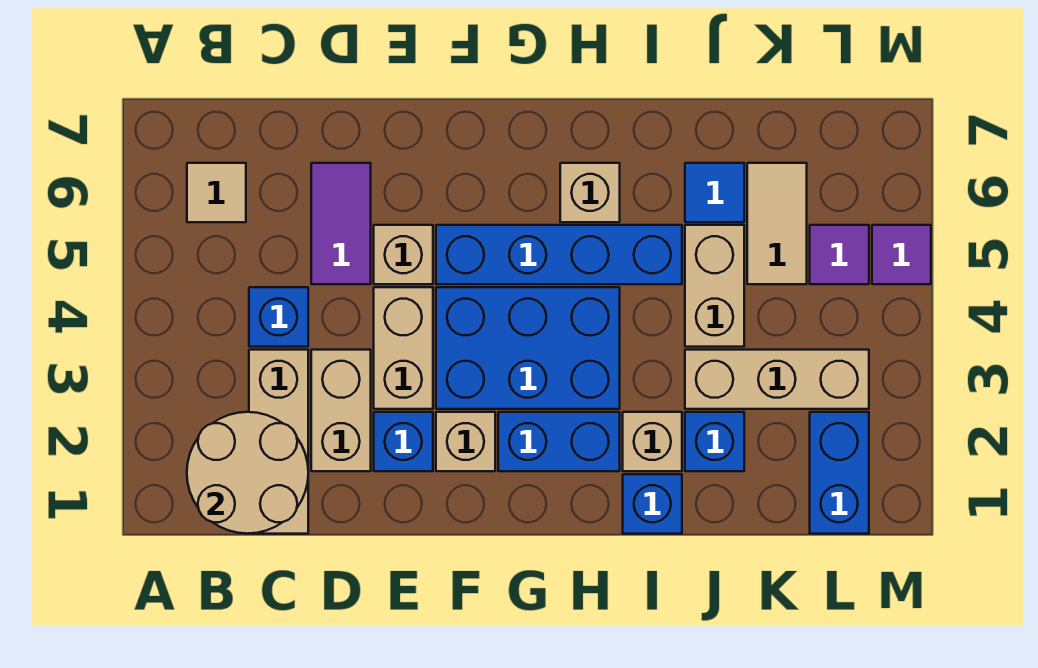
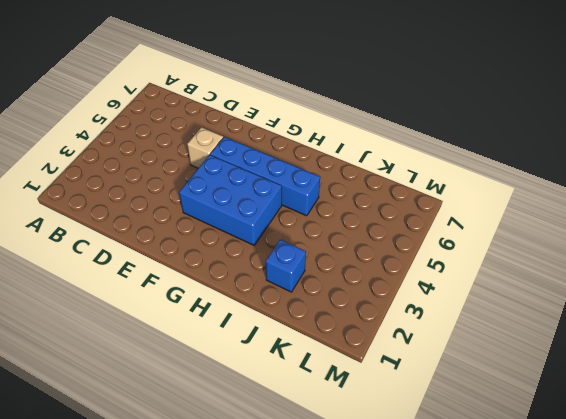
none -> tan 1x1 tile [187,163,246,222]
none -> tan 1x3 brick [249,350,308,534]
none -> blue 1x1 brick [249,287,308,347]

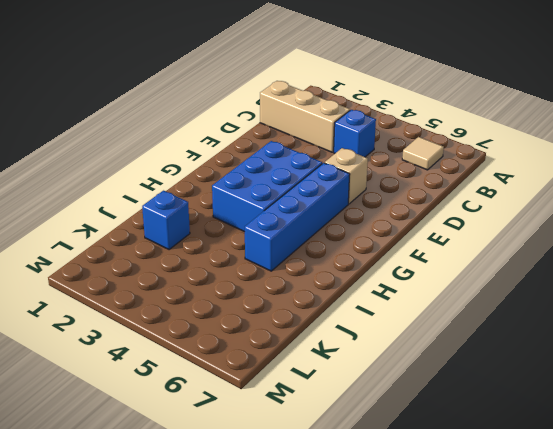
none -> tan 1x2 brick [311,350,371,471]
none -> purple 1x2 tile [311,163,371,284]
none -> blue 1x1 brick [374,412,433,471]

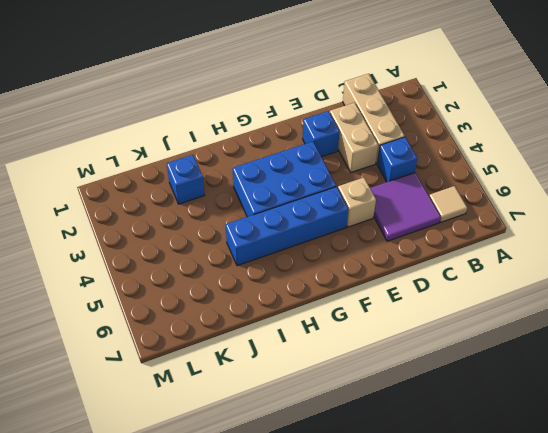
purple 2x2 tile [370,173,441,241] -> purple 1x2 tile [311,163,371,284]
none -> tan 1x2 brick [374,287,433,409]
none -> tan 1x1 brick [436,412,495,471]
none -> blue 1x2 brick [498,412,620,471]

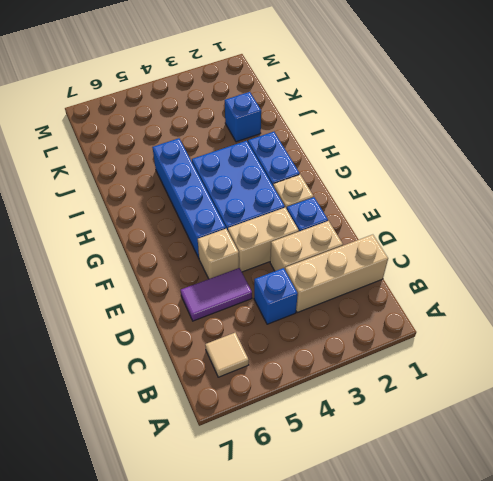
none -> tan 1x1 brick [560,163,620,222]
none -> blue 1x1 brick [623,474,682,534]
none -> tan 1x1 brick [623,412,682,471]

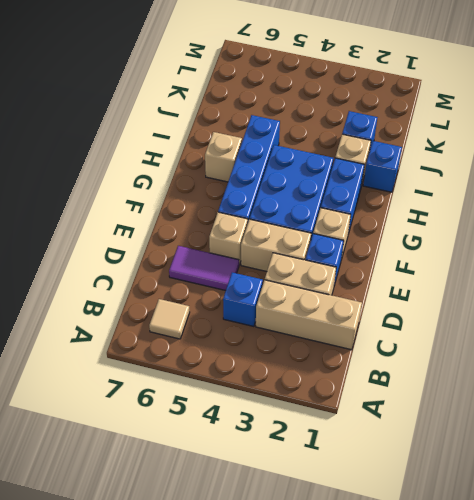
none -> tan 1x3 brick [685,350,869,409]
none -> tan 1x2 brick [685,225,744,347]
none -> blue 1x1 tile [685,163,744,222]

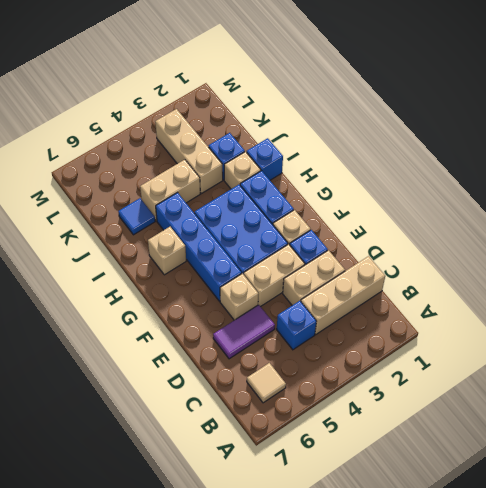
none -> tan 1x2 tile [747,163,807,284]
none -> blue 1x2 brick [810,412,869,534]
none -> purple 1x1 tile [810,225,869,284]

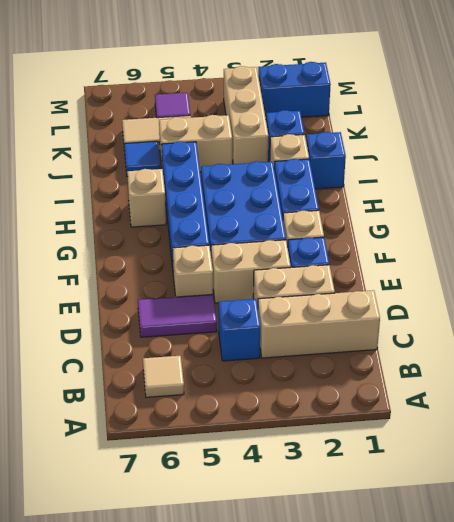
none -> purple 1x1 tile [872,225,931,284]
none -> tan 2x2 round brick [187,412,308,534]

